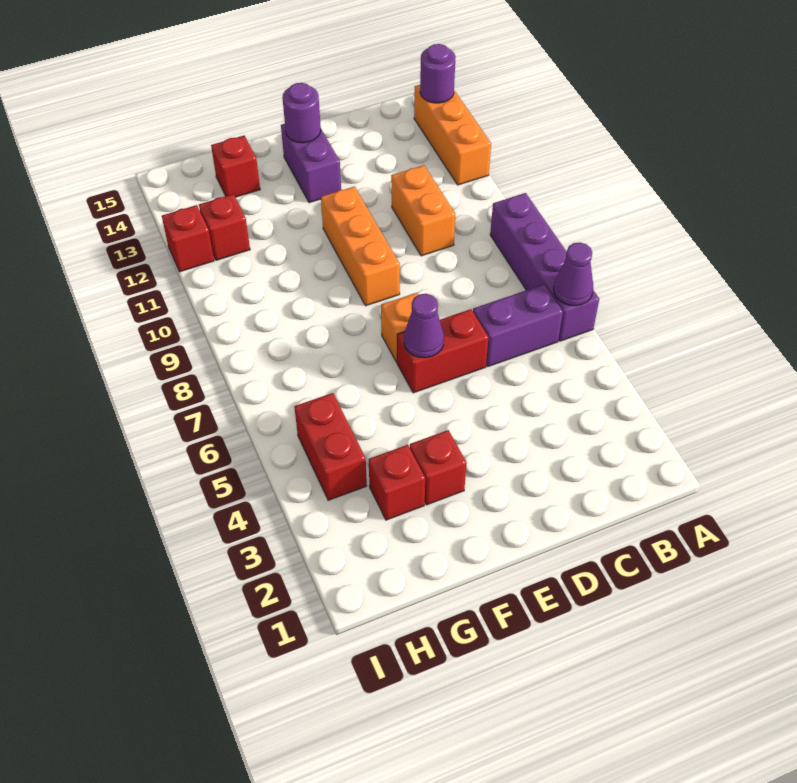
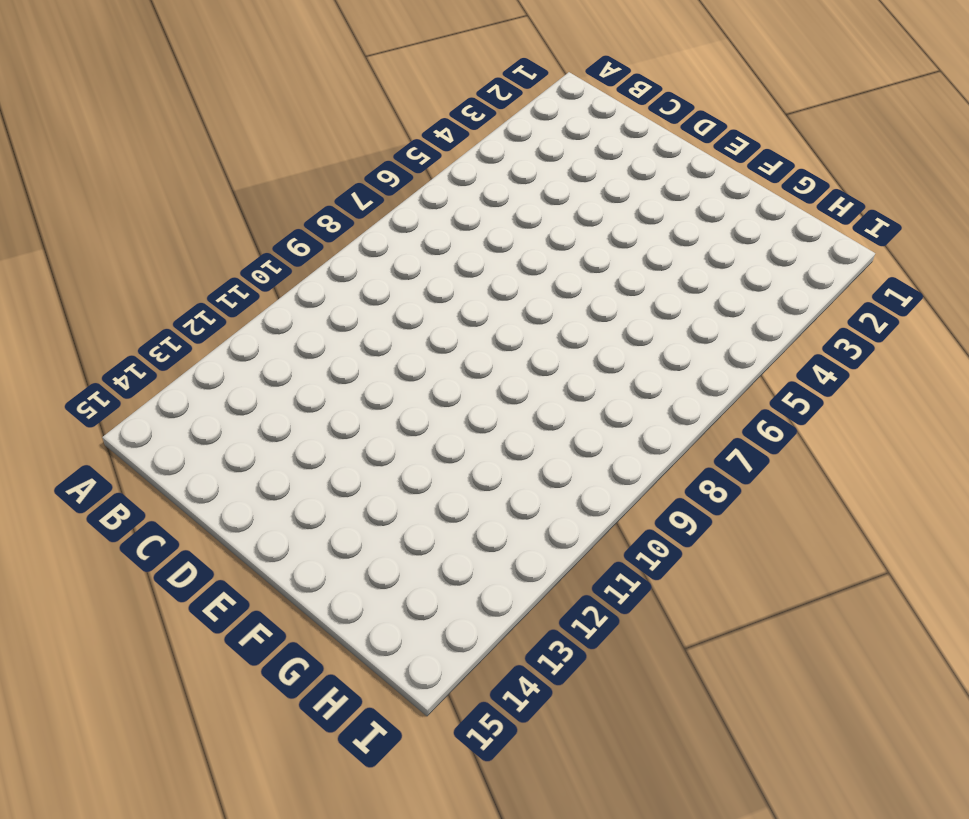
none -> purple 1x4 brick [490,193,599,341]
none -> orange 1x3 brick [414,85,491,185]
none -> purple 1x2 brick [473,284,563,366]

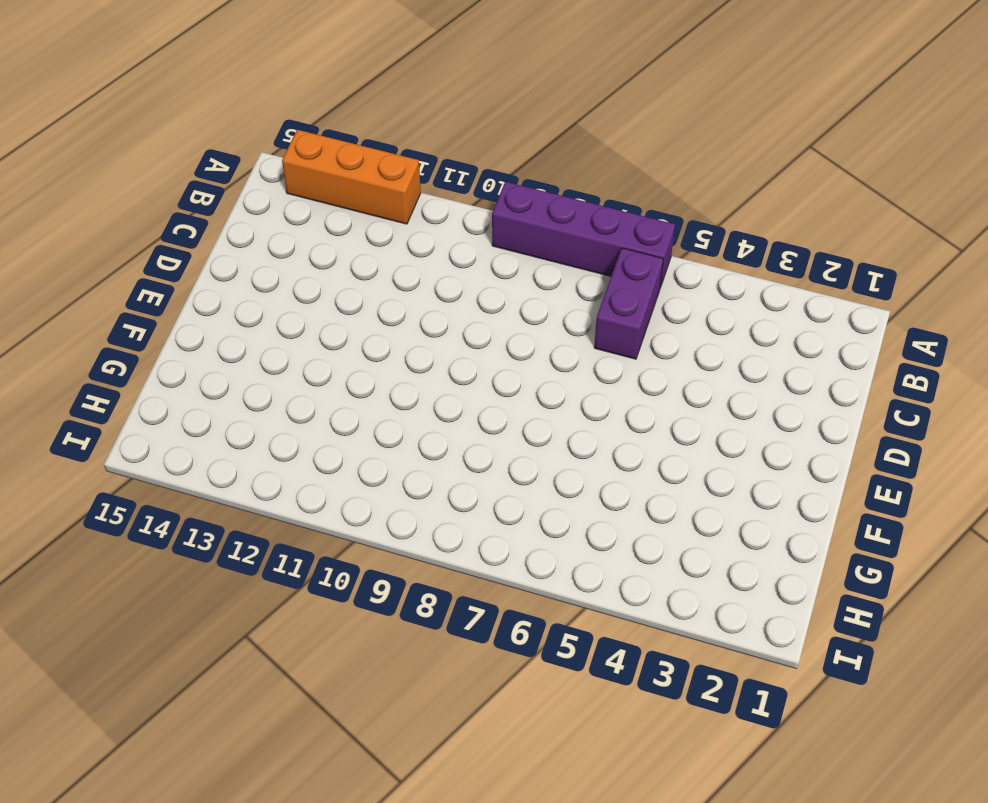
none -> orange 1x2 brick [391,165,455,256]
none -> red 1x2 brick [397,309,489,393]
none -> orange 1x1 brick [381,293,418,362]

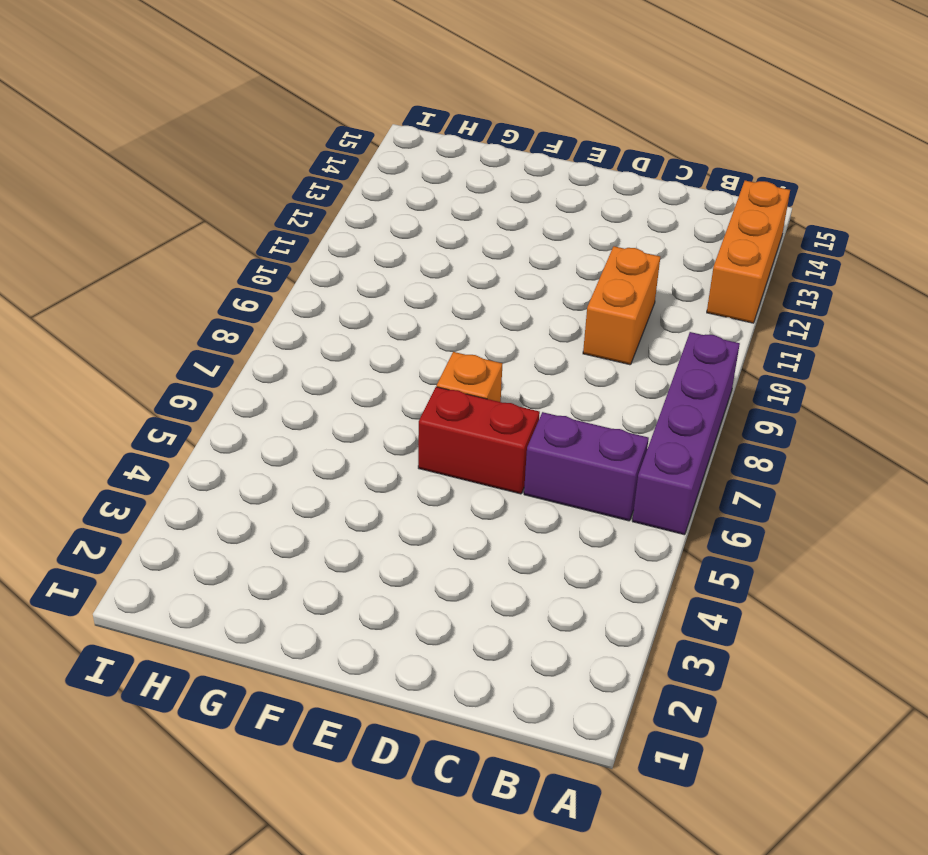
none -> orange 1x3 brick [321,187,400,306]
none -> purple 1x2 brick [281,124,341,203]
none -> red 1x1 brick [410,430,467,505]

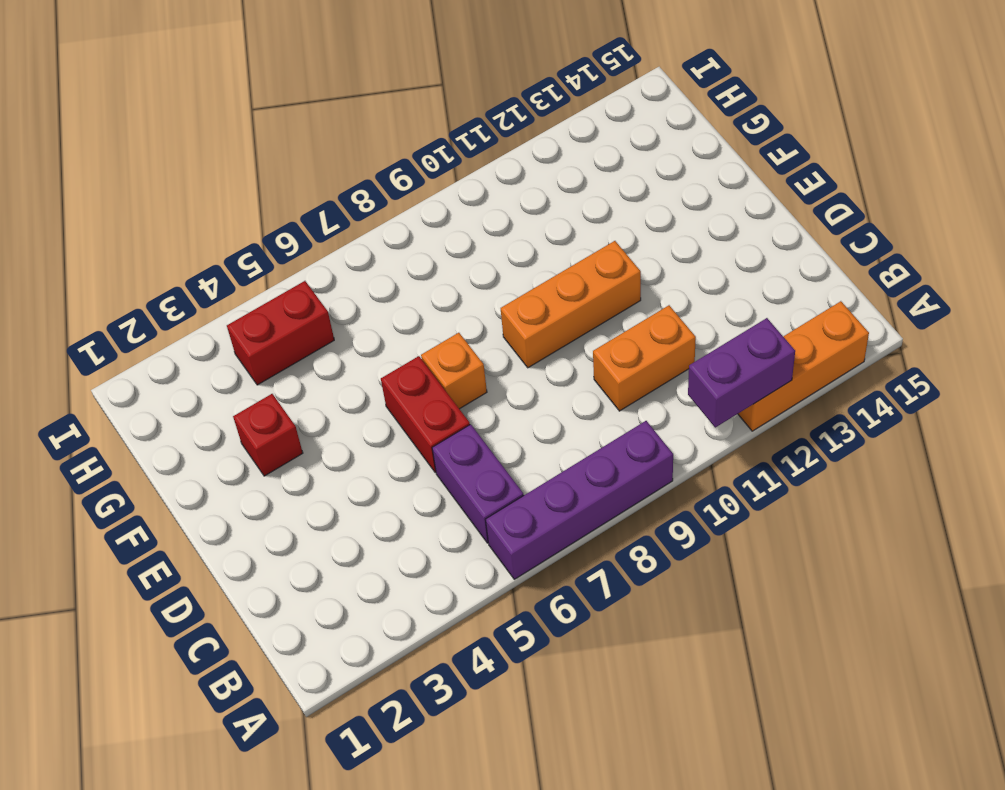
purple 1x2 brick [688,318,795,427] -> purple 1x2 brick moved to [281,124,341,203]
none -> red 1x1 brick [369,445,425,520]
none -> red 1x1 brick [211,136,260,197]
none -> red 1x1 brick [199,194,250,260]

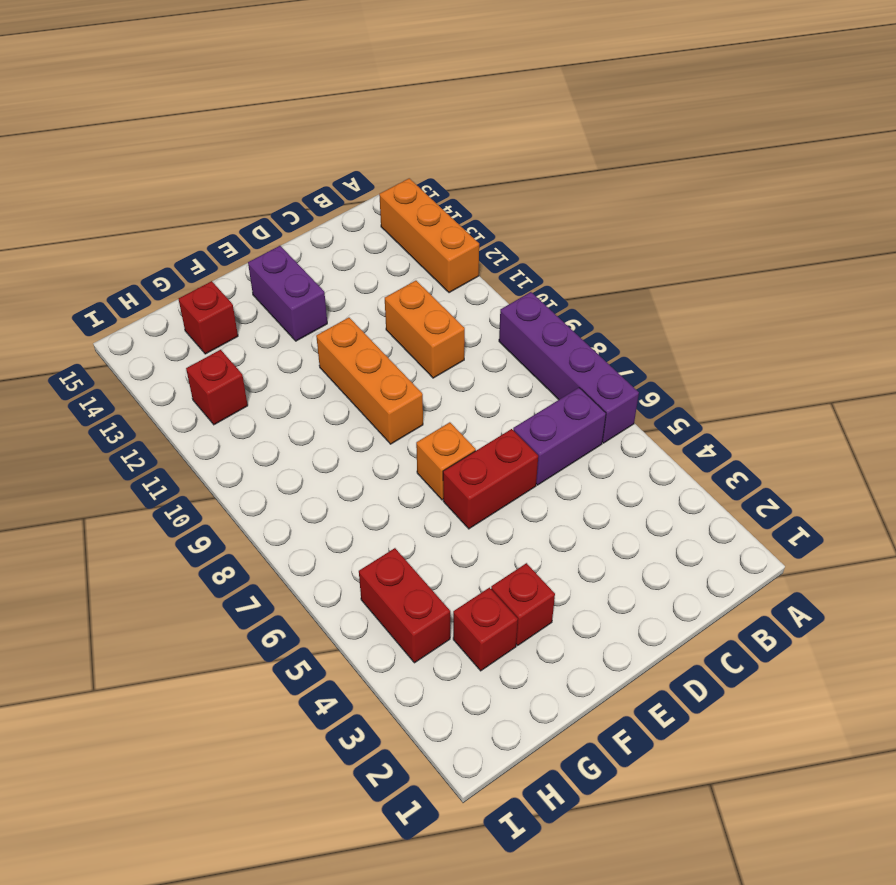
none -> red 1x1 brick [162,205,214,272]
none -> purple 1x1 cone [554,243,593,306]
none -> purple 1x1 round brick [420,44,456,103]

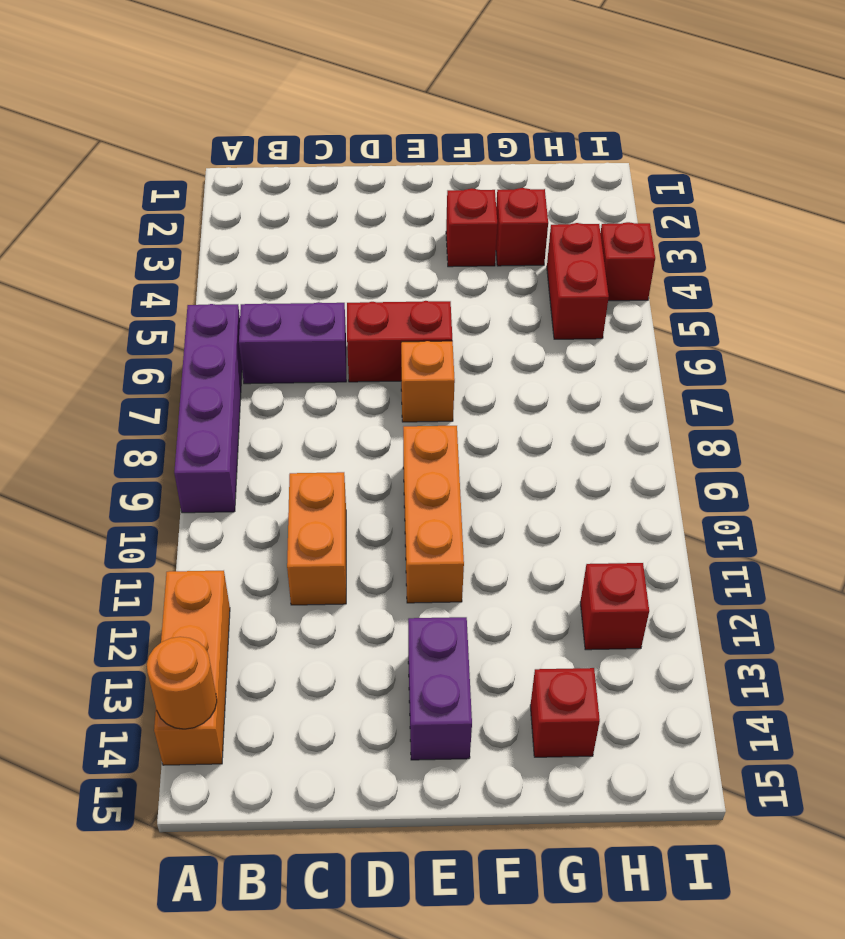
orange 1x1 round brick [147,637,217,729] -> purple 1x1 round brick [420,44,456,103]
red 1x1 brick [600,222,655,301] -> red 1x1 brick moved to [162,205,214,272]
none -> purple 1x1 cone [554,243,593,306]
none -> purple 1x1 cone [404,294,444,358]
none -> purple 1x1 round brick [282,83,321,143]

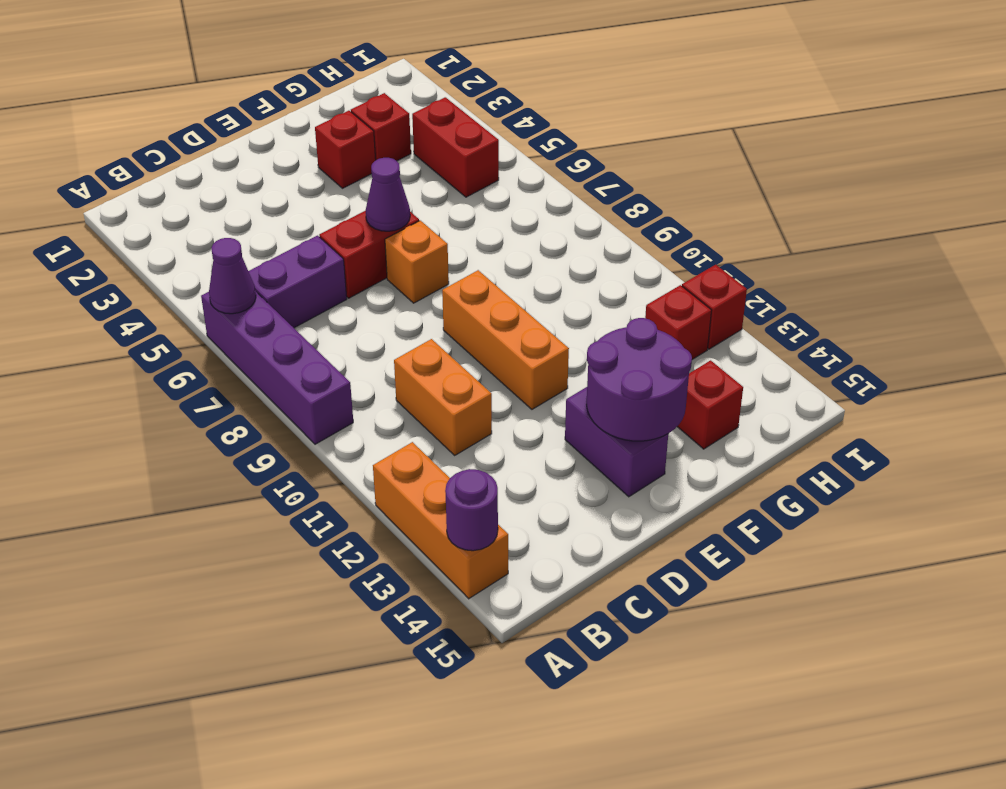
purple 2x2 round brick [587,318,692,441] -> purple 1x1 round brick [282,83,321,143]

